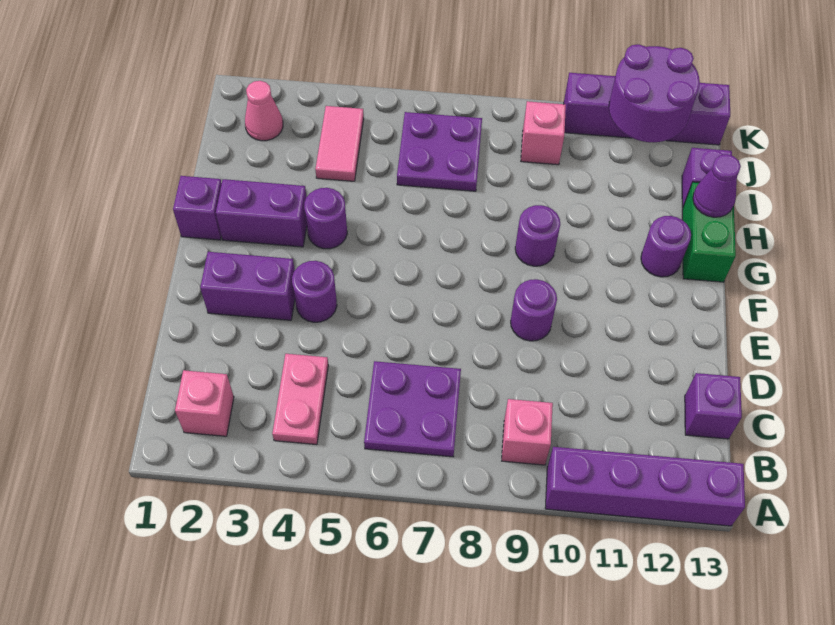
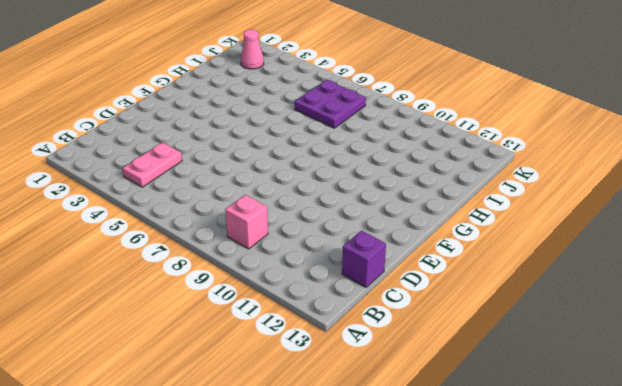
none -> purple 1x4 brick [545,447,745,526]
none -> pink 1x1 brick [175,370,234,436]
none -> purple 2x2 plate [364,361,461,457]

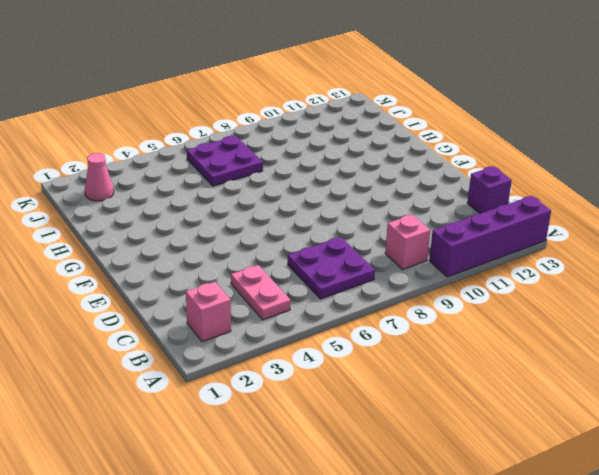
none -> purple 1x2 brick [200,252,295,320]
none -> purple 1x1 round brick [292,261,337,322]
none -> purple 1x1 round brick [511,279,557,341]

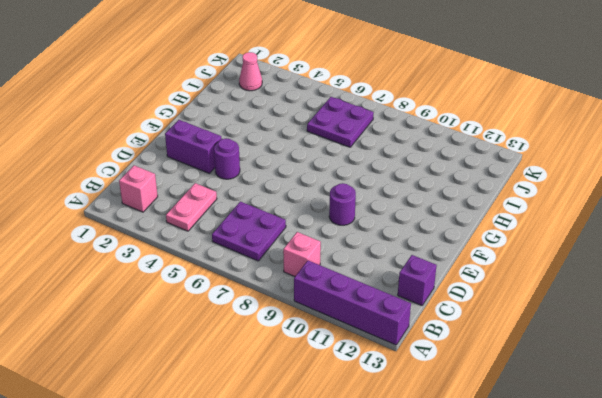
none -> purple 1x1 brick [173,176,222,240]
none -> purple 1x2 brick [216,179,307,247]
none -> purple 1x1 round brick [304,188,347,249]

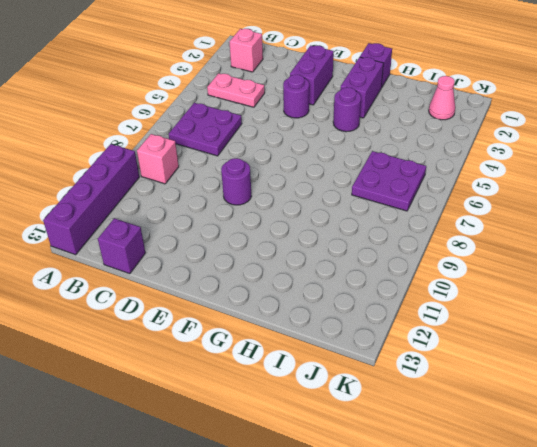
none -> purple 1x1 round brick [515,205,560,266]
none -> purple 1x1 round brick [641,216,691,277]
none -> green 1x2 brick [682,182,736,282]

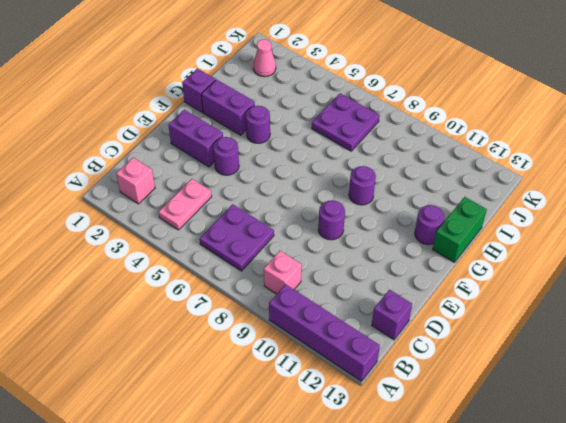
none -> pink 1x2 tile [315,106,364,181]
none -> purple 1x1 brick [682,148,732,208]
none -> pink 1x1 brick [521,101,566,165]

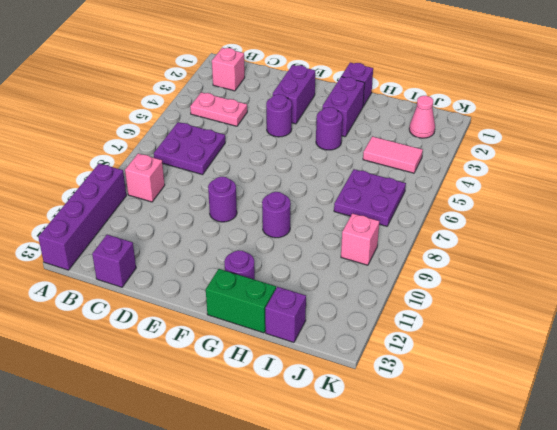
none -> purple 1x4 brick [564,73,730,145]
none -> purple 1x1 cone [693,154,741,217]
none -> purple 2x2 round brick [609,44,700,142]

